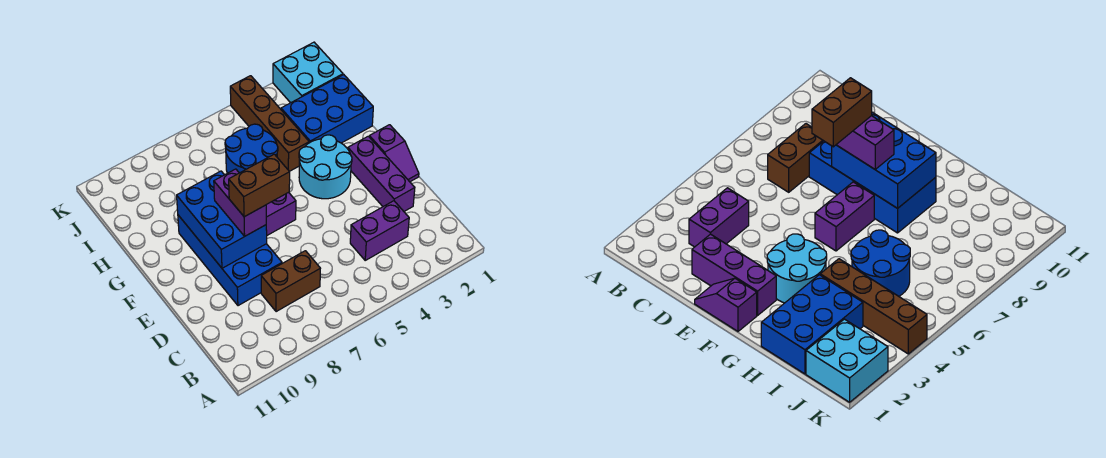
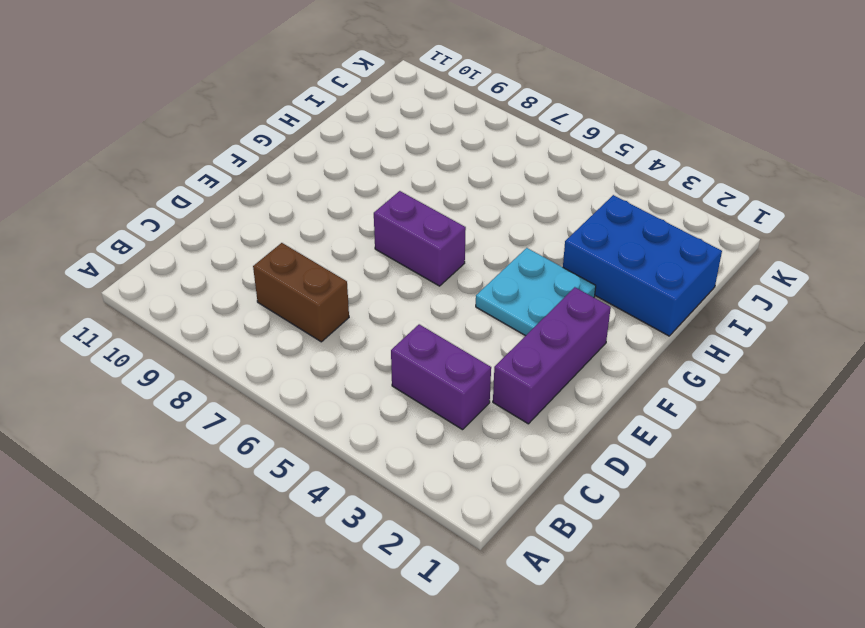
cyan 2x2 plate [476,248,596,336] -> cyan 2x2 round brick [299,135,352,199]
none -> blue 2x4 brick [178,215,282,306]
none -> purple 1x2 slope [369,125,419,182]
none -> brown 1x4 brick [230,76,309,171]

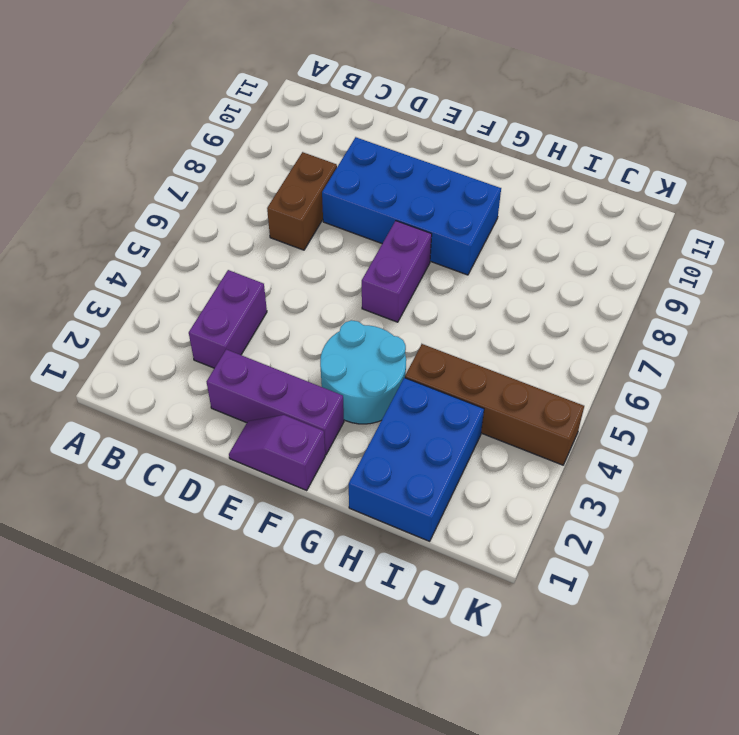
none -> blue 2x2 round brick [225,124,278,173]
none -> cyan 2x2 brick [273,42,343,103]
none -> blue 2x3 brick [177,171,267,268]

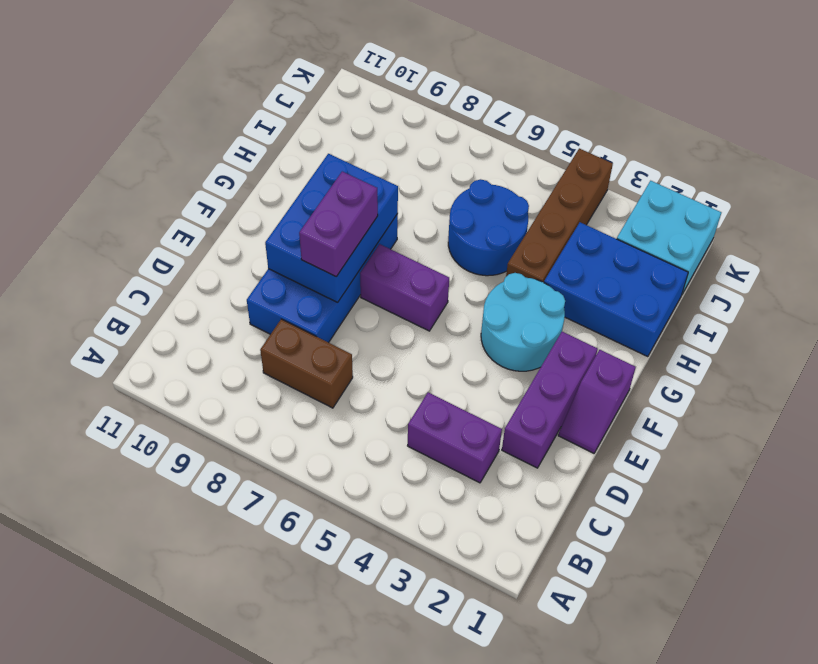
none -> brown 1x2 brick [229,154,290,217]

